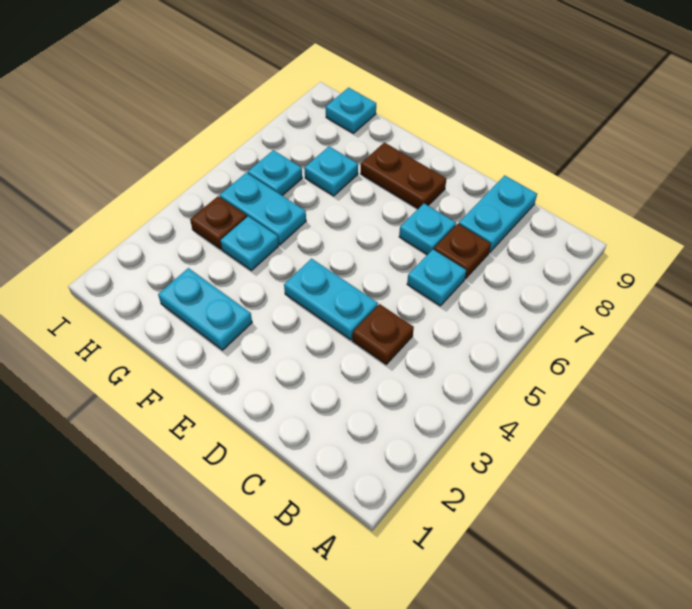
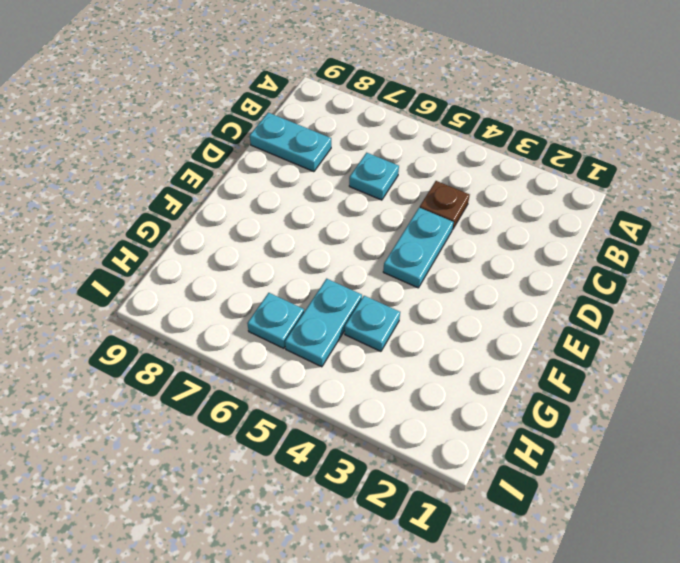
none -> brown 1x1 plate [434,224,491,279]
none -> cyan 1x1 plate [399,204,456,255]
none -> brown 1x2 plate [361,142,446,209]

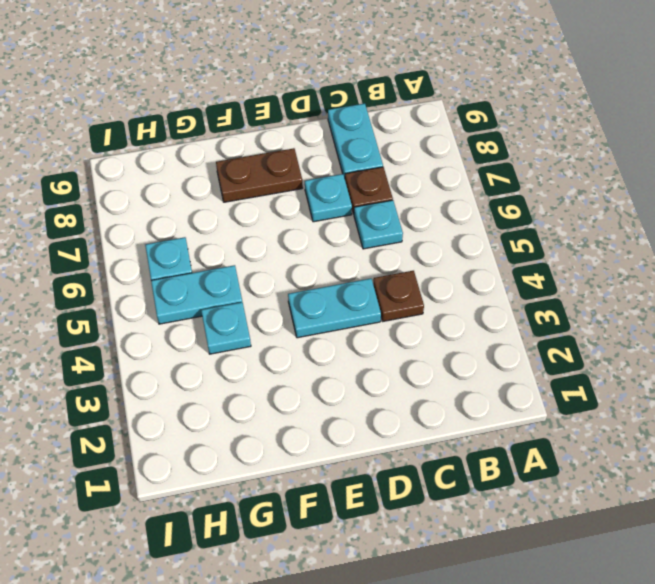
none -> cyan 1x2 plate [158,268,252,350]
none -> cyan 1x1 plate [304,146,358,196]
none -> brown 1x1 plate [190,196,247,249]

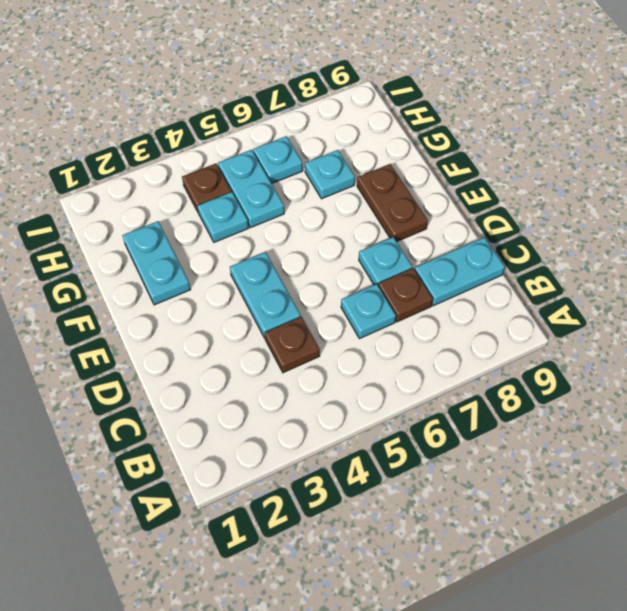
none -> cyan 1x1 plate [326,88,376,133]

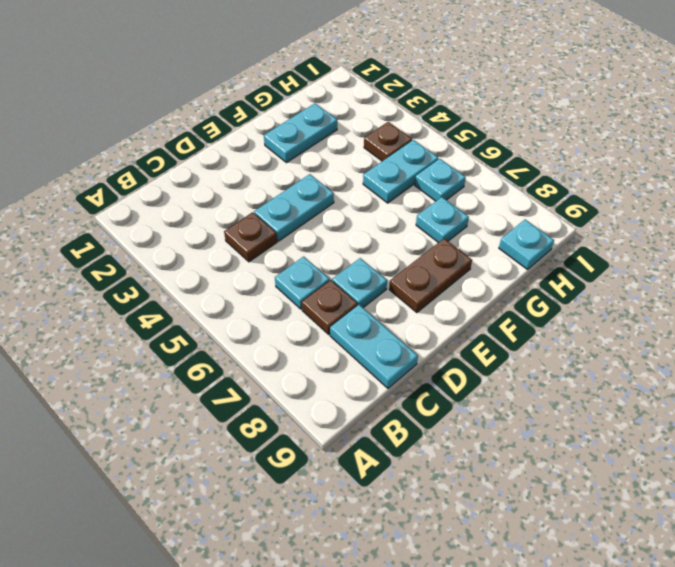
none -> cyan 1x1 plate [220,216,279,271]

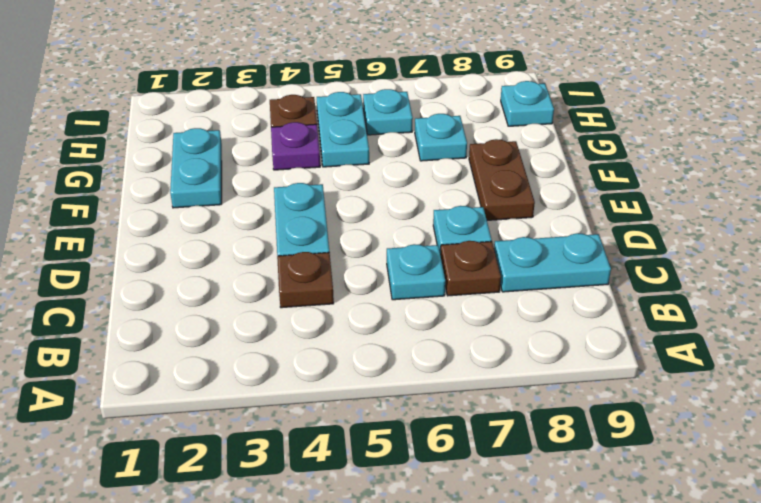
purple 1x1 plate [271,122,320,170] -> cyan 1x1 plate [220,216,279,271]

